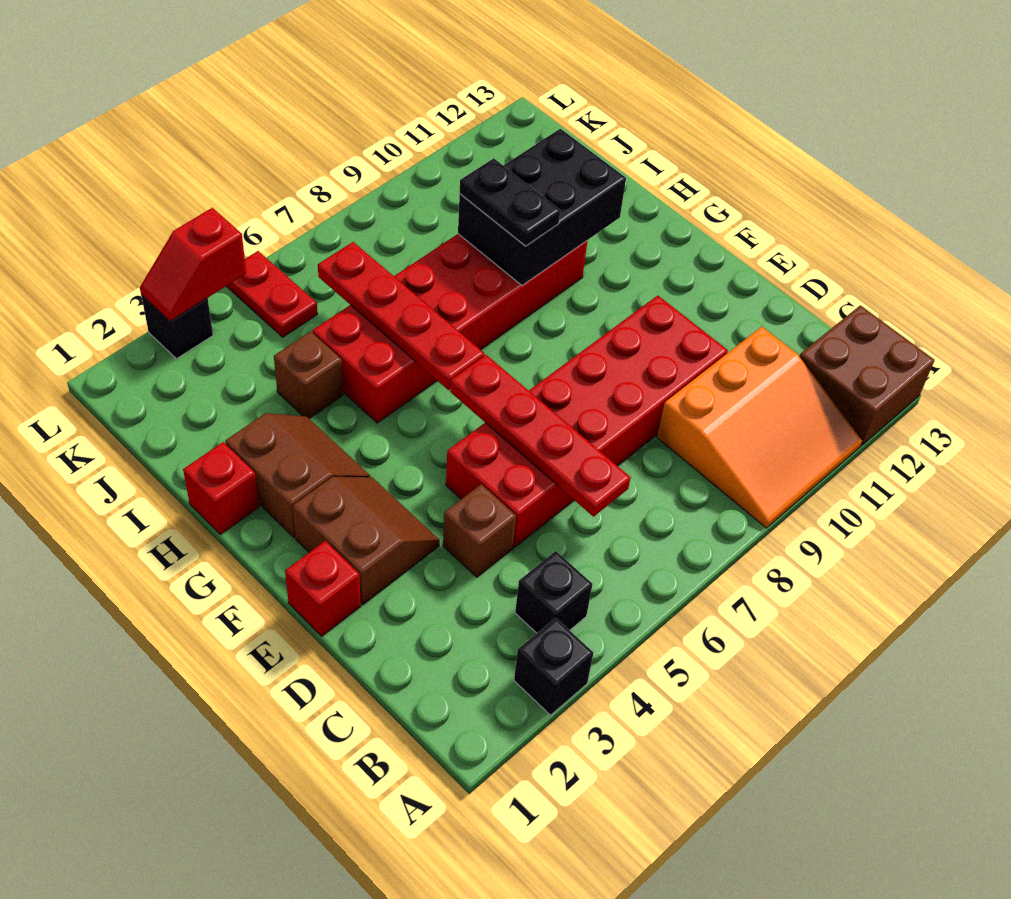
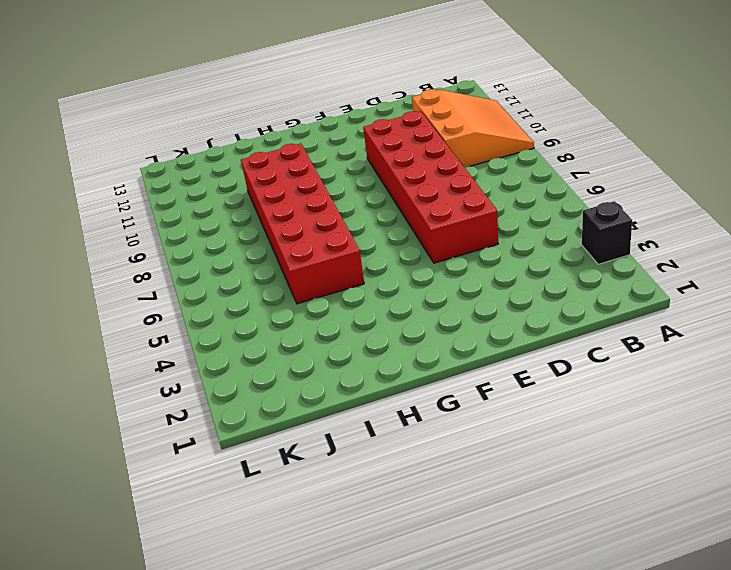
none -> brown 2x2 brick [800,305,934,446]
none -> black 1x1 brick [515,551,592,633]
none -> brown 1x1 brick [443,484,516,577]

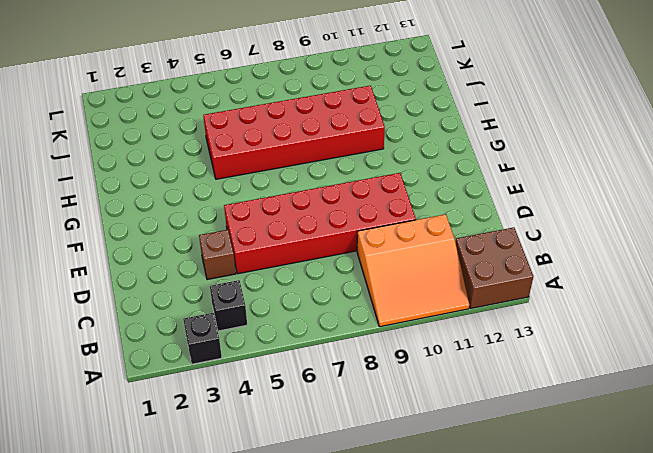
none -> red 1x1 brick [285,541,361,636]
none -> brown 2x2 slope [292,477,440,605]
none -> brown 2x2 slope [225,413,371,538]

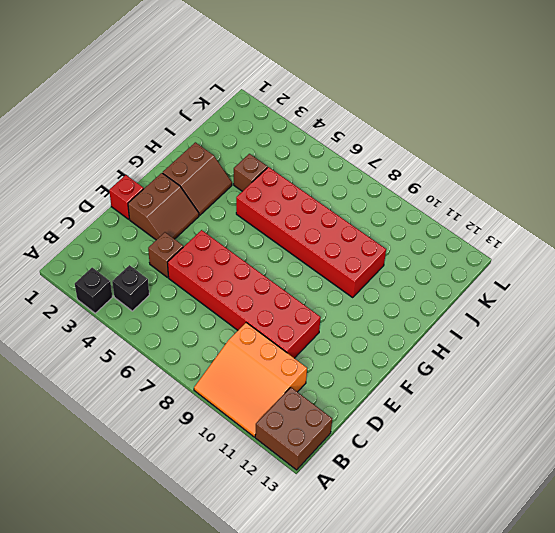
none -> red 1x1 brick [183,442,259,535]
none -> red 1x2 plate [226,251,318,337]
none -> black 1x1 brick [141,295,213,359]

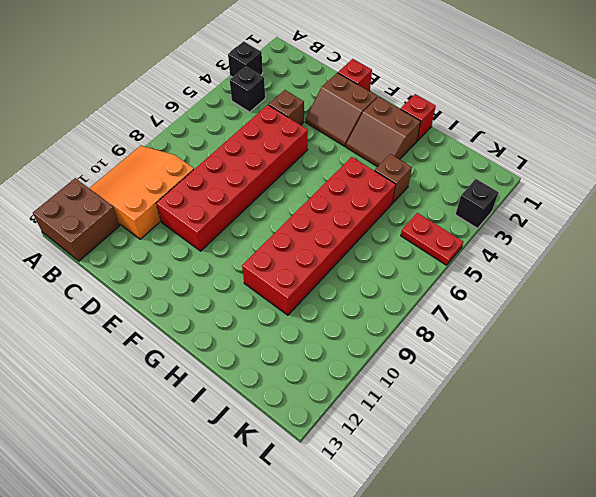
none -> red 1x4 plate [450,355,631,517]
none -> red 1x4 plate [318,242,484,390]
none -> black 2x3 brick [458,129,626,286]

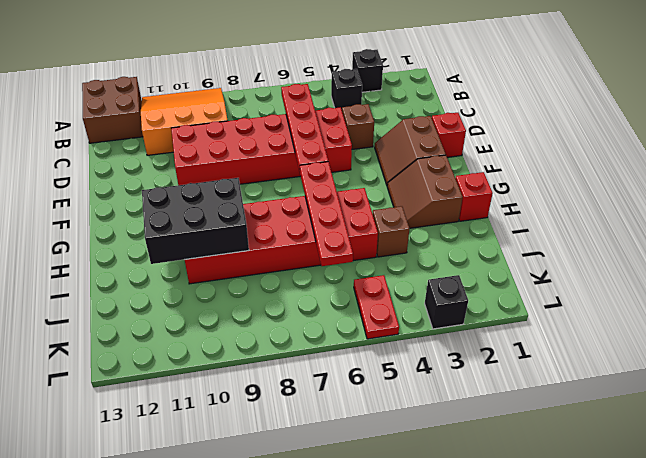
none -> red 1x2 slope [140,208,246,321]
none -> black 1x2 plate [460,158,560,246]

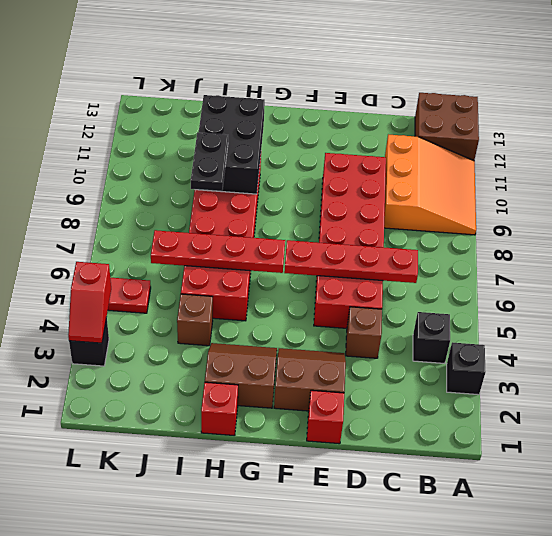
black 1x2 plate [191,132,228,191] -> black 1x2 plate turned to [460,158,560,246]

